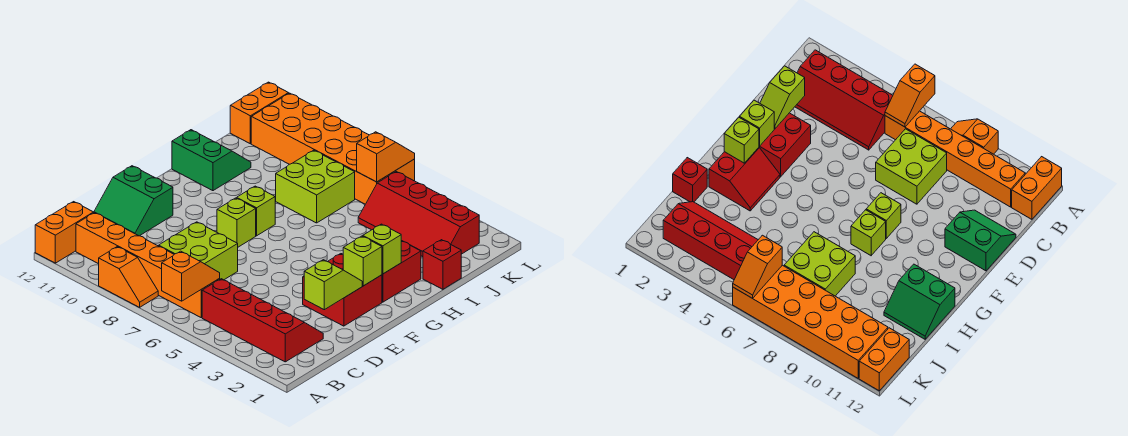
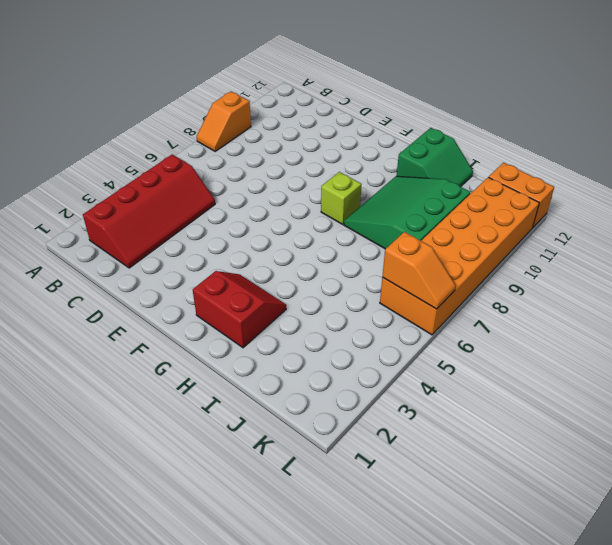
green 3x3 slope [344,176,470,249] -> lime 2x2 brick [276,150,355,223]
none -> orange 1x2 brick [35,202,94,263]
none -> orange 1x6 brick [76,213,220,317]
none -> lime 2x2 brick [159,222,238,280]

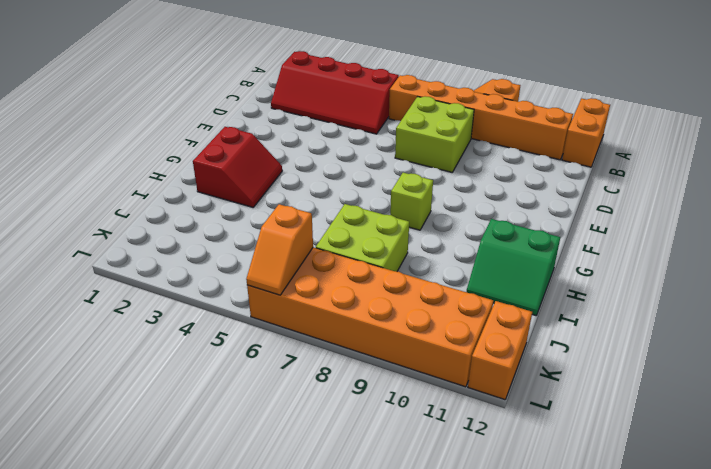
none -> green 2x2 slope [94,166,173,236]
none -> red 2x2 brick [303,254,382,326]
none -> lime 1x1 brick [217,198,256,247]

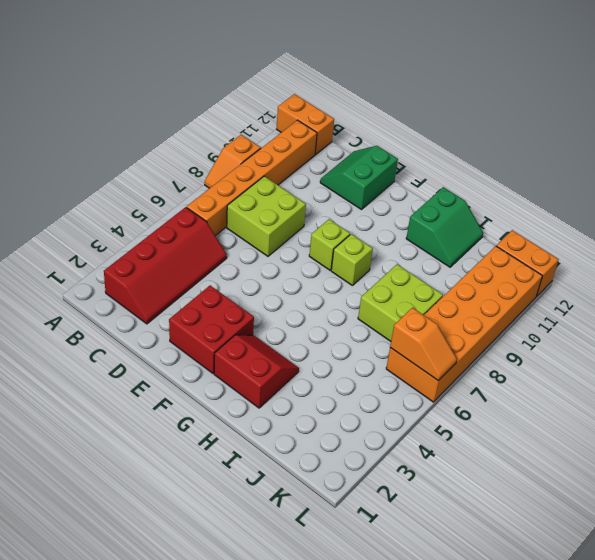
none -> red 1x1 brick [423,240,461,289]
none -> red 2x4 slope [358,172,479,257]
none -> orange 1x2 slope [162,251,220,301]

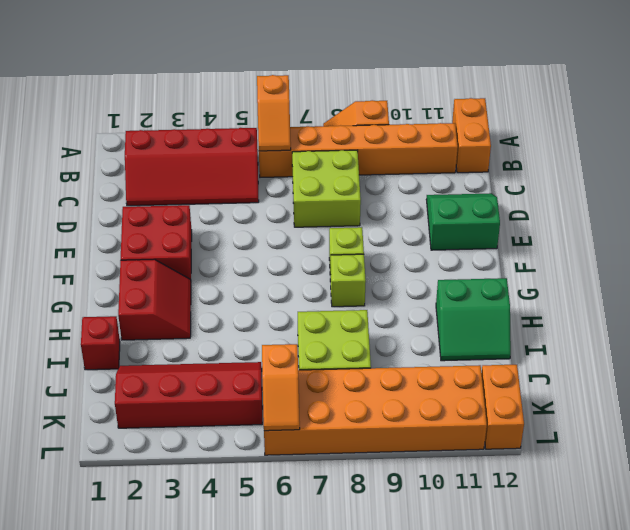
none -> lime 1x2 slope [304,260,362,310]
none -> lime 1x1 brick [343,236,382,286]
none -> lime 1x1 brick [363,224,401,274]

